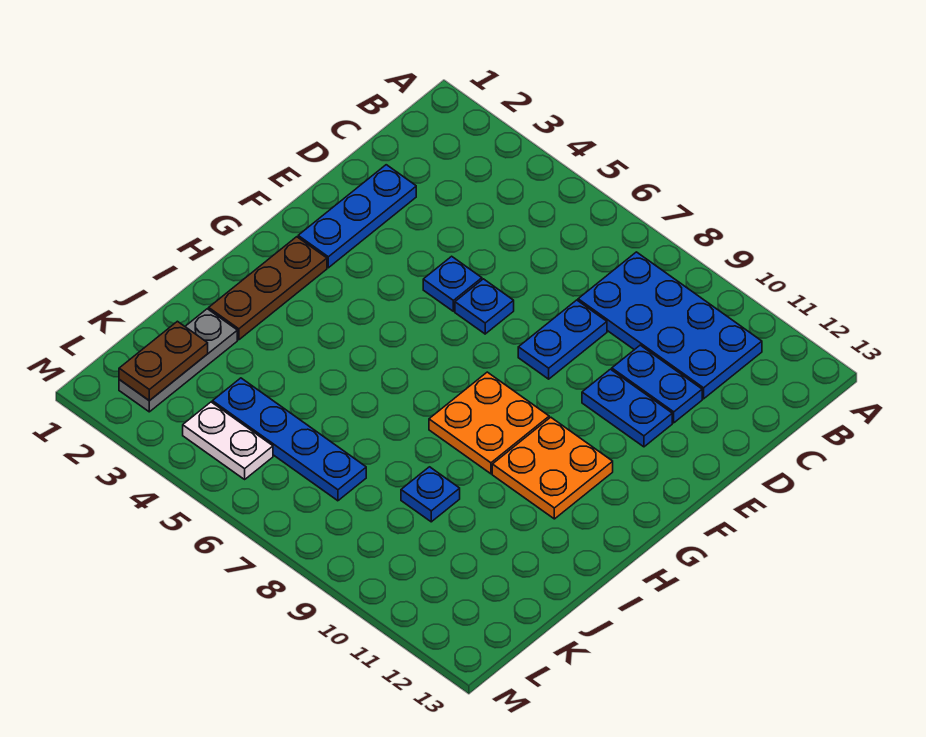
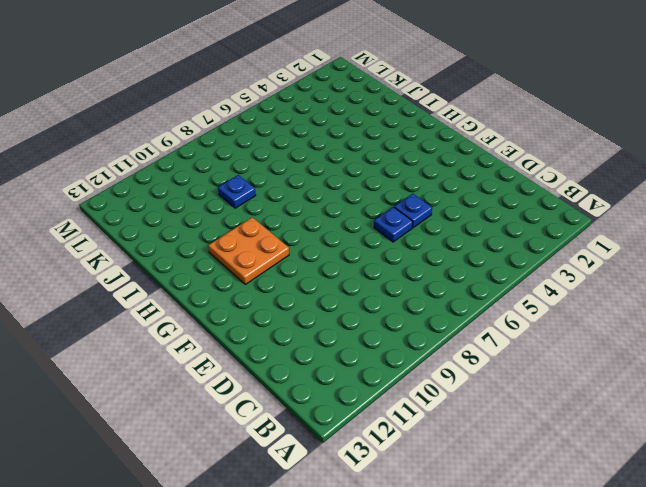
none -> blue 2x4 plate [578,252,762,399]
none -> blue 1x3 plate [298,165,416,268]
none -> blue 1x2 plate [518,300,607,379]

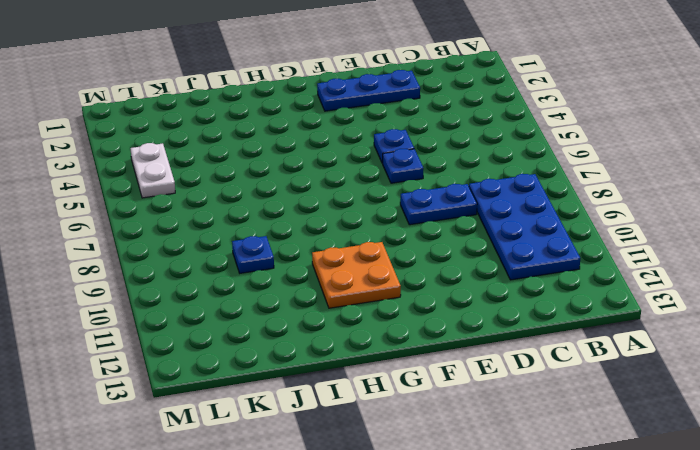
none -> blue 1x2 plate [612,345,702,423]
none -> blue 1x2 plate [582,369,672,447]
none -> brown 1x3 plate [209,237,327,340]

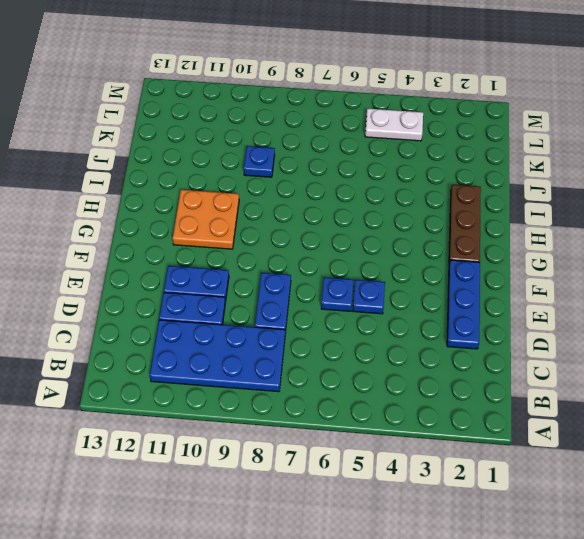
none -> orange 2x2 plate [429,372,549,474]
none -> grey 1x3 plate [119,309,237,412]
none -> blue 1x4 plate [212,378,366,501]

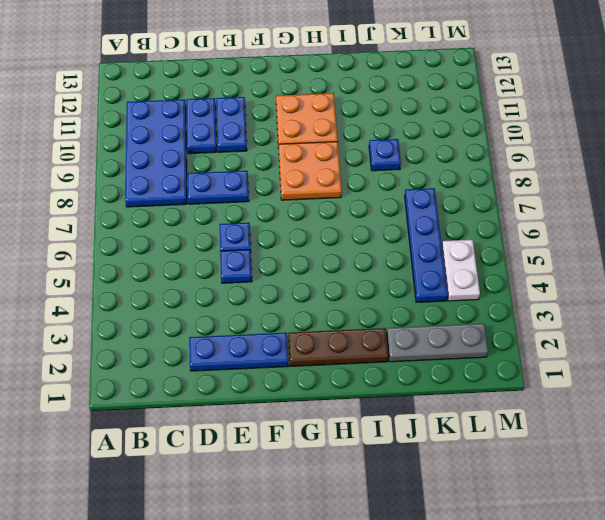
none -> brown 1x2 plate [119,321,208,401]

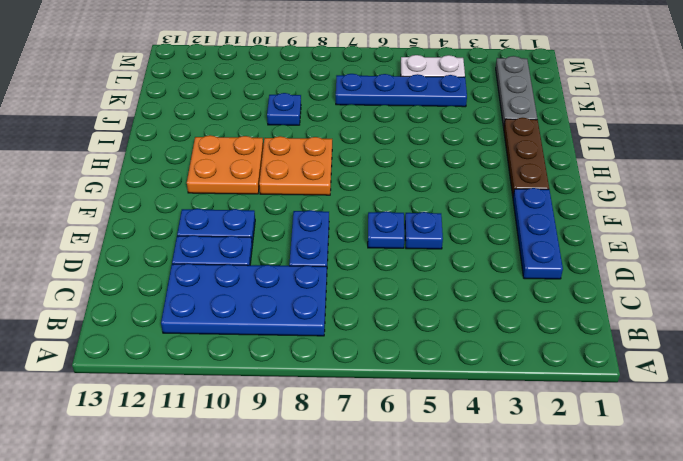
none -> brown 1x2 plate [119,321,208,401]

